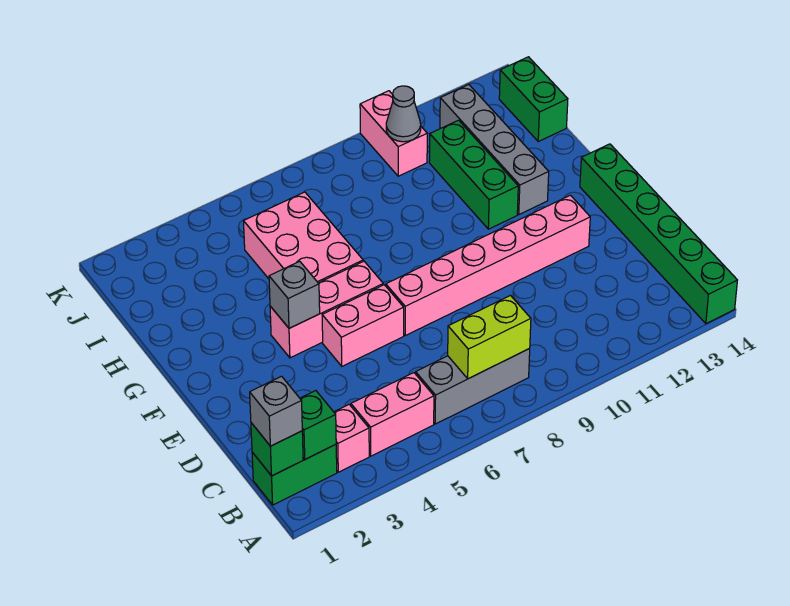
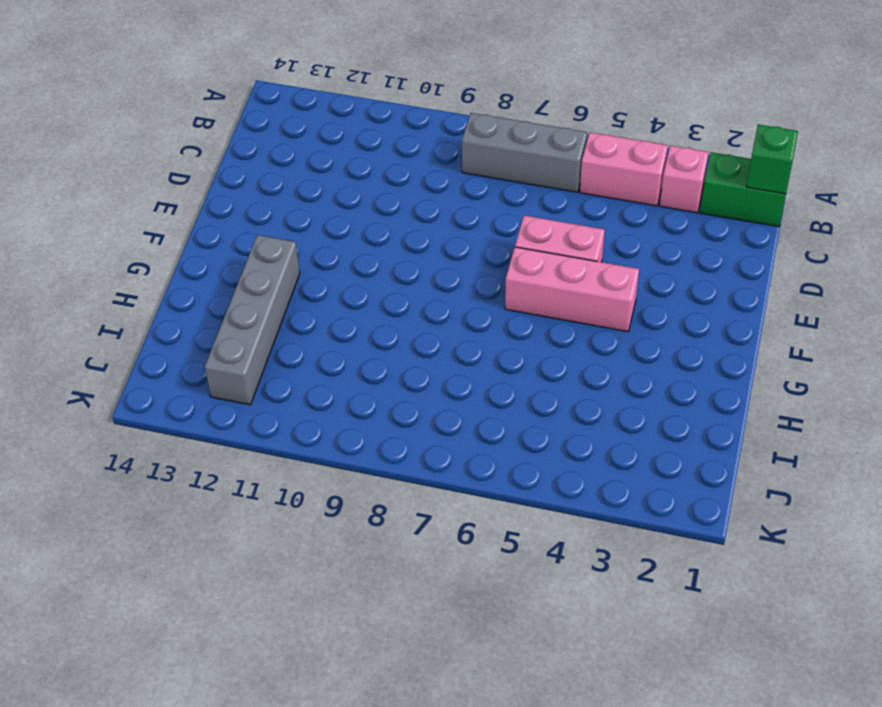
none -> green 1x6 brick [580,144,737,324]
none -> pink 1x6 brick [386,195,590,336]
none -> pink 2x3 brick [244,192,363,283]

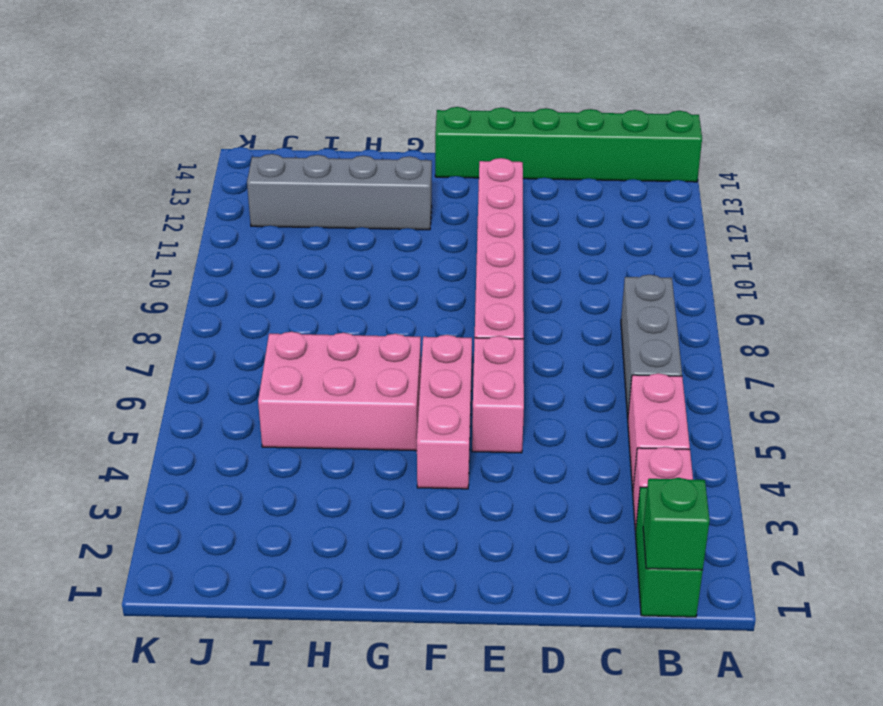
none -> green 1x3 brick [429,120,518,229]
none -> green 1x2 brick [499,57,568,142]
none -> pink 1x2 brick [360,91,427,176]

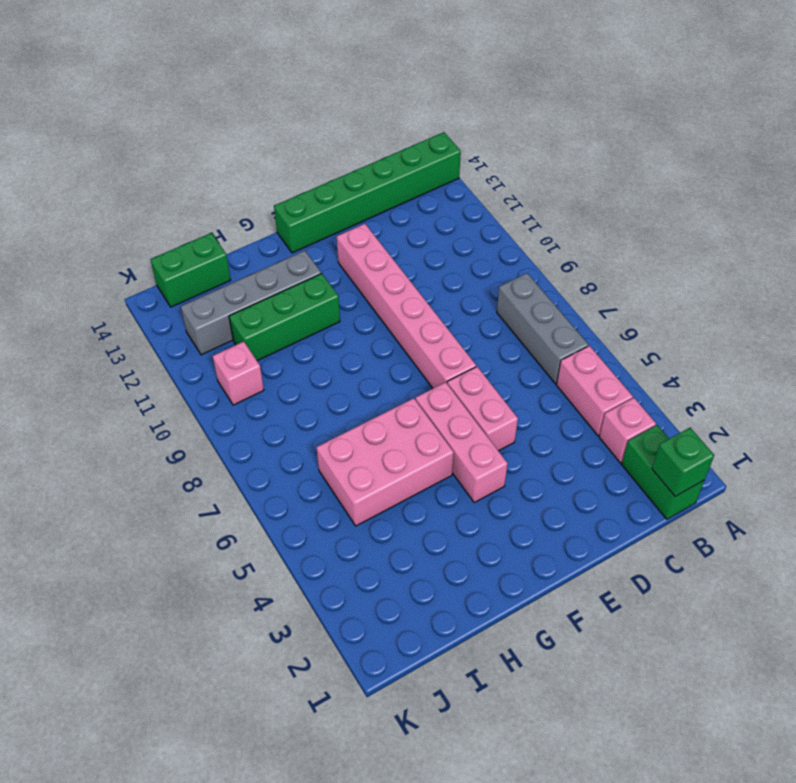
pink 1x1 brick [213,342,264,405] -> pink 1x2 brick [360,91,427,176]
none -> green 1x1 brick [300,391,336,459]
none -> lime 1x2 brick [448,296,531,379]
none -> grey 1x1 brick [269,261,320,328]

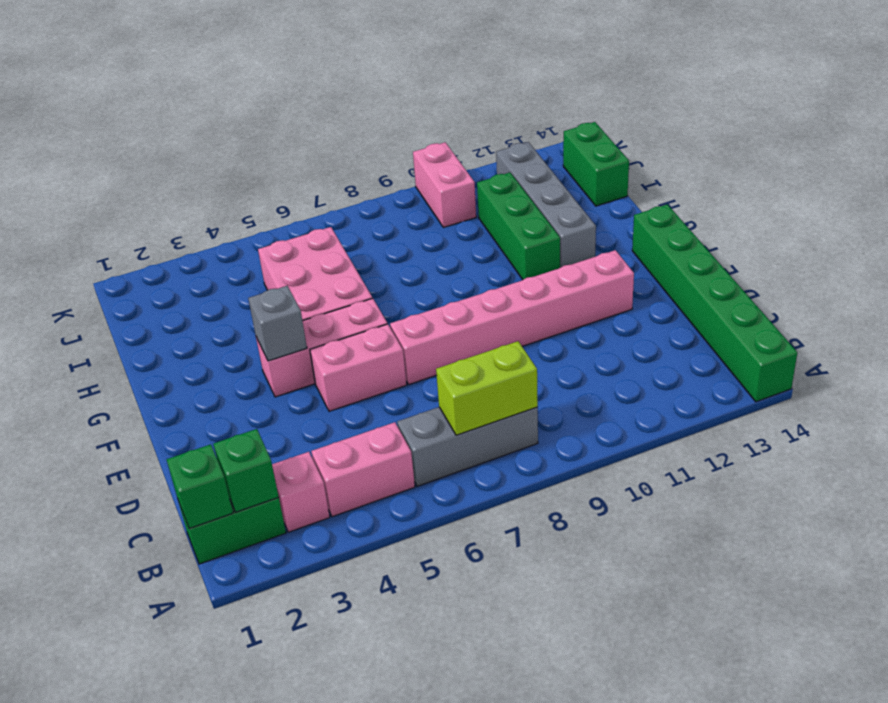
none -> grey 1x1 cone [386,86,421,142]
none -> grey 1x1 brick [250,376,302,446]

